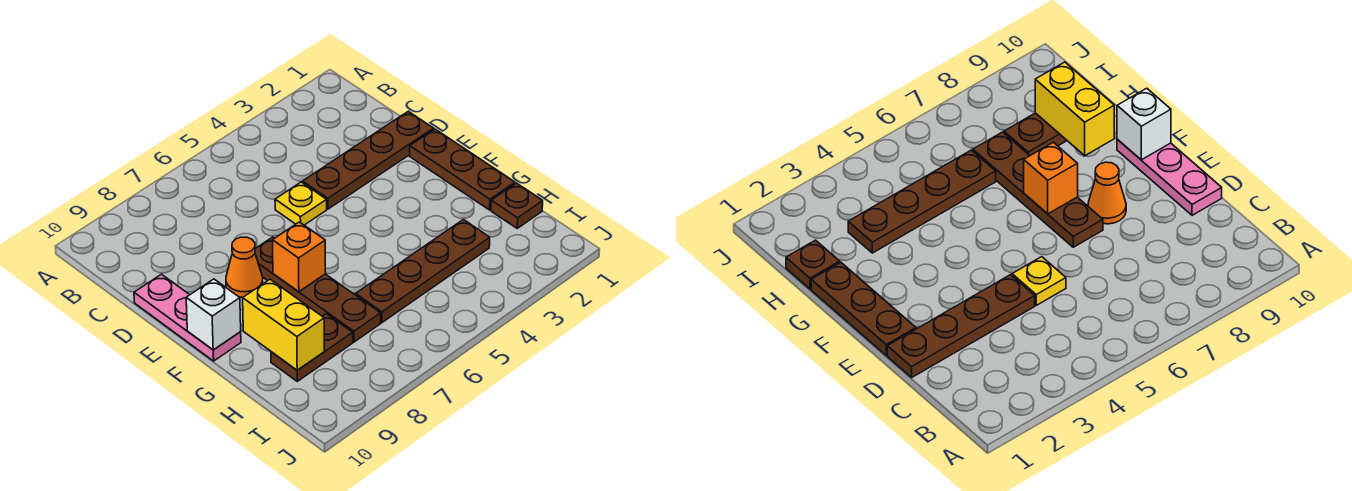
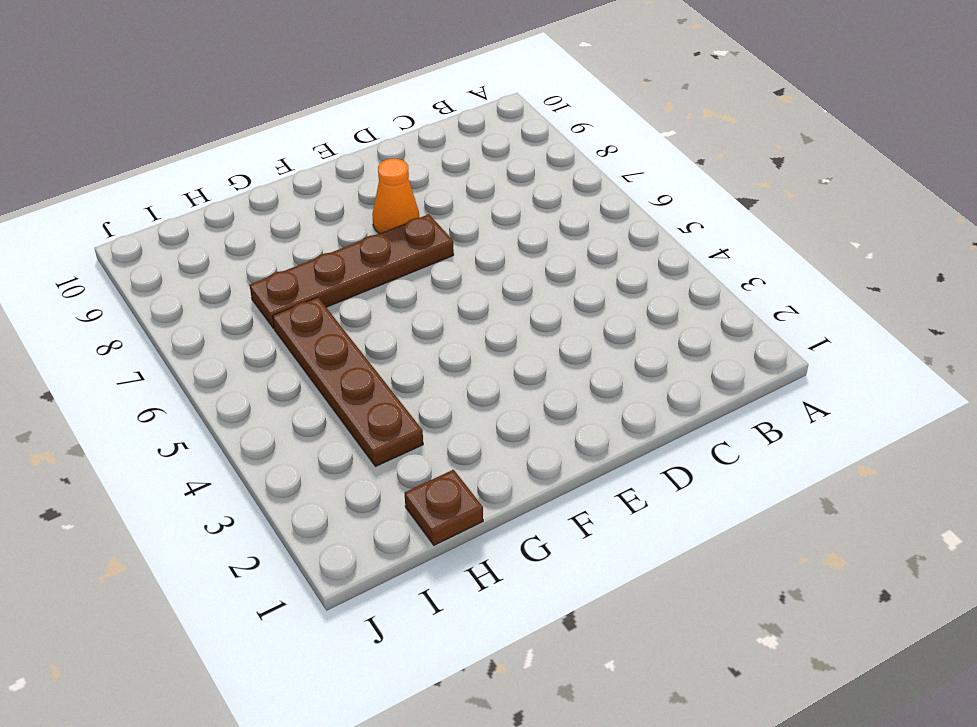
none -> brown 1x4 plate [303,111,434,209]
none -> yellow 1x1 plate [275,182,327,225]
none -> pink 1x3 plate [134,274,241,361]

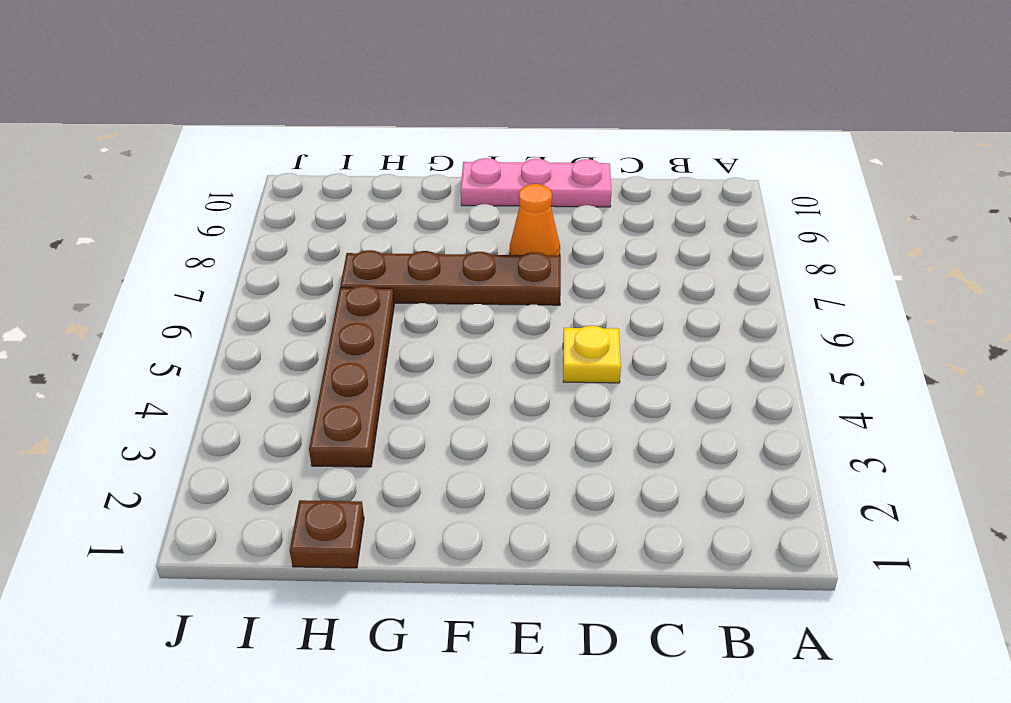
none -> brown 1x4 plate [303,111,434,209]
none -> brown 1x3 plate [410,129,515,210]
none -> brown 1x2 plate [271,314,353,381]

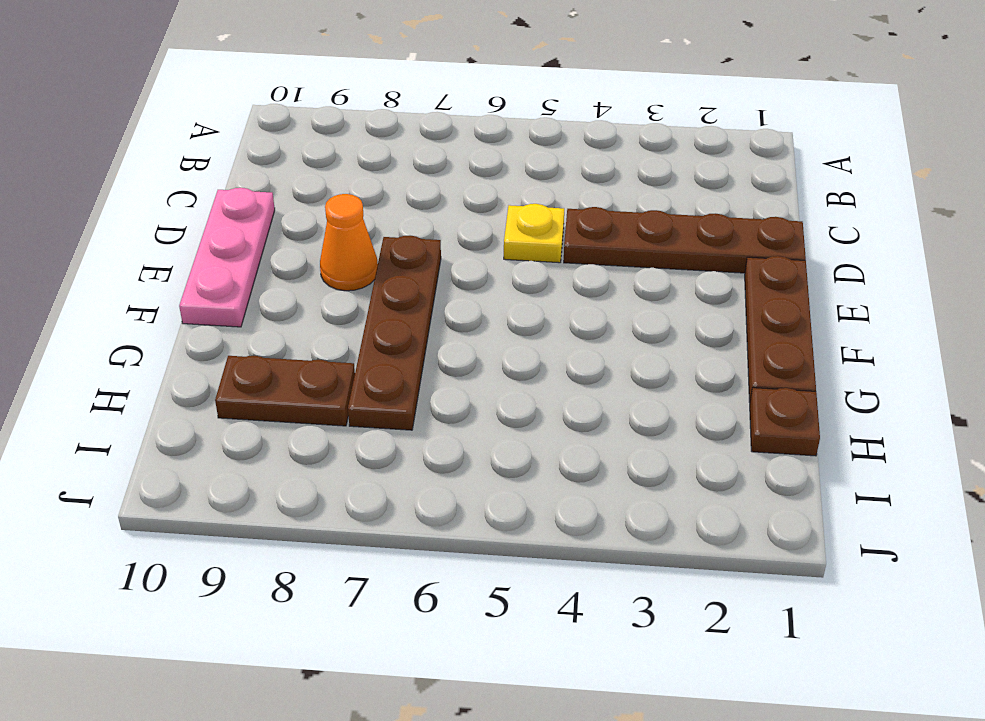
none -> brown 1x4 plate [356,220,490,323]
none -> orange 1x1 brick [273,222,326,292]
none -> white 1x1 brick [186,279,241,350]

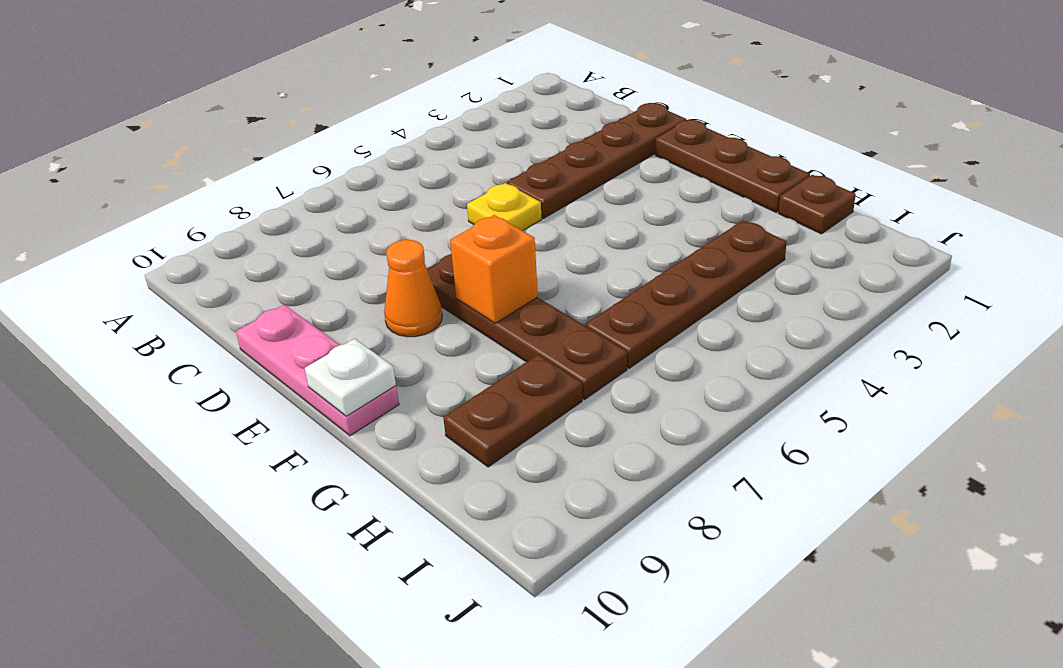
white 1x1 plate [305,339,396,416] -> white 1x1 brick [186,279,241,350]
none -> yellow 1x2 brick [243,280,324,370]

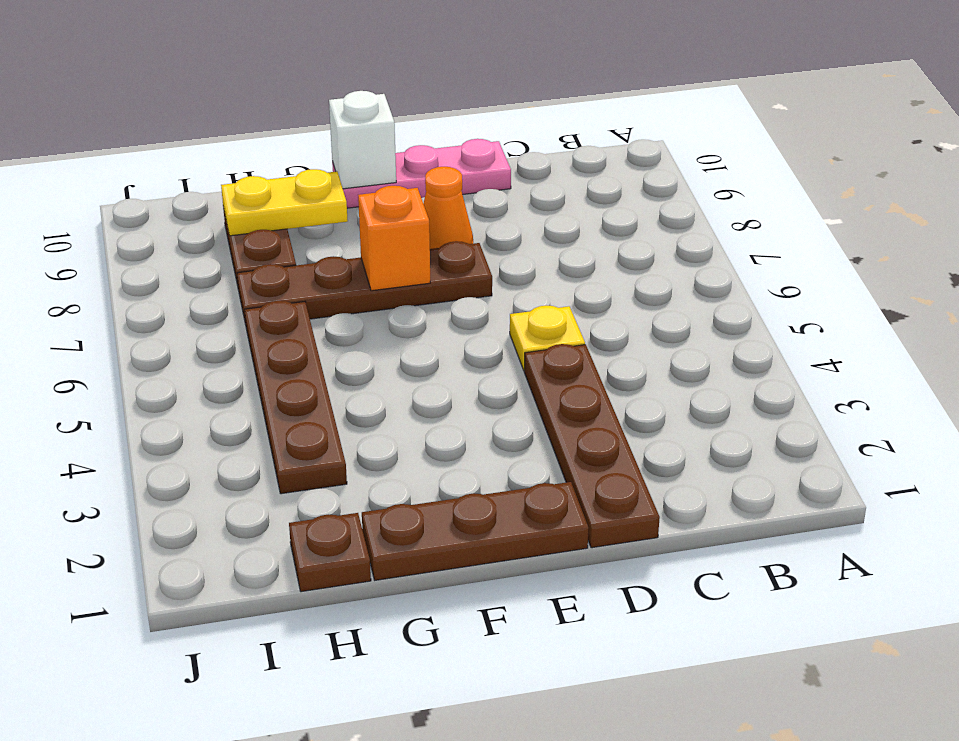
yellow 1x2 plate [221,169,348,236] -> yellow 1x2 brick [243,280,324,370]

